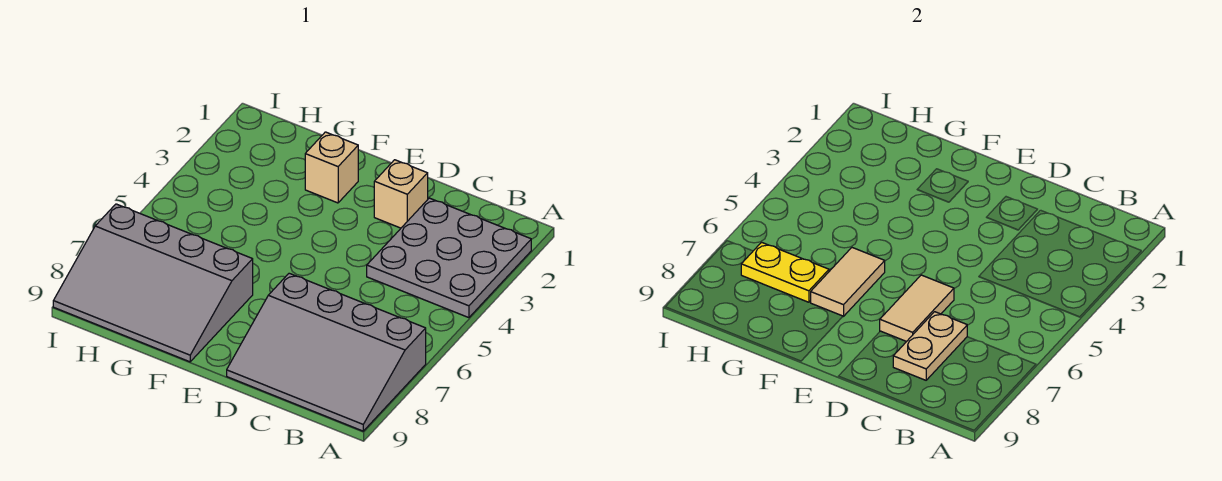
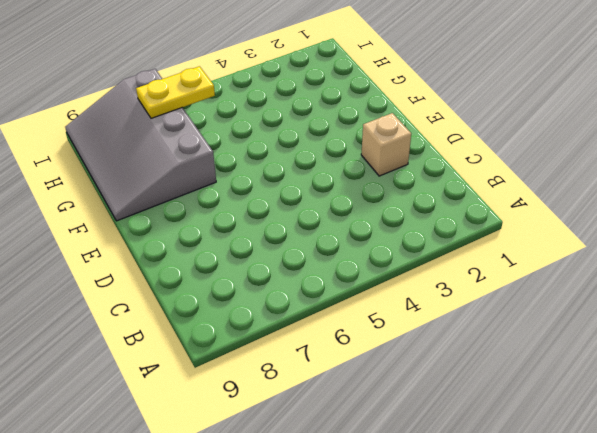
yellow 1x2 plate [136,66,215,118] -> yellow 1x2 plate turned to [741,242,829,302]
none -> grey 3x3 plate [367,198,531,318]
none -> grey 3x4 slope [227,273,426,431]

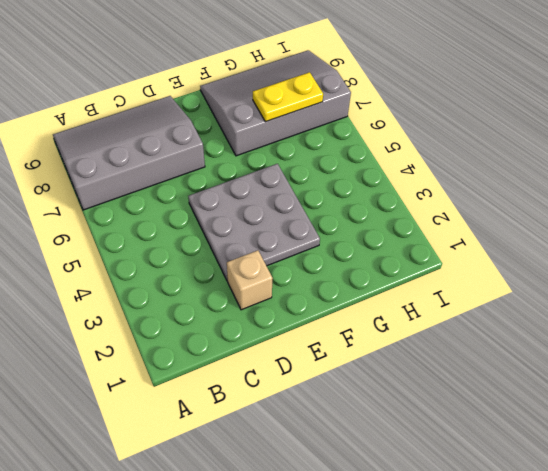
grey 3x3 plate [188,164,320,281] -> grey 3x3 plate moved to [367,198,531,318]
none -> tan 1x1 brick [305,132,358,203]
none -> tan 1x2 plate [893,312,967,380]

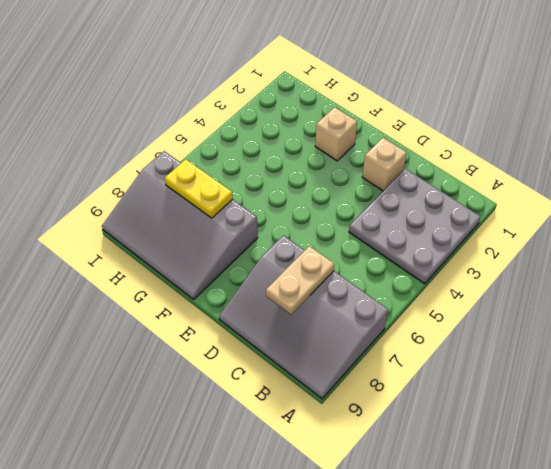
none -> tan 1x2 tile [880,275,954,342]
none -> tan 1x2 tile [811,248,885,316]

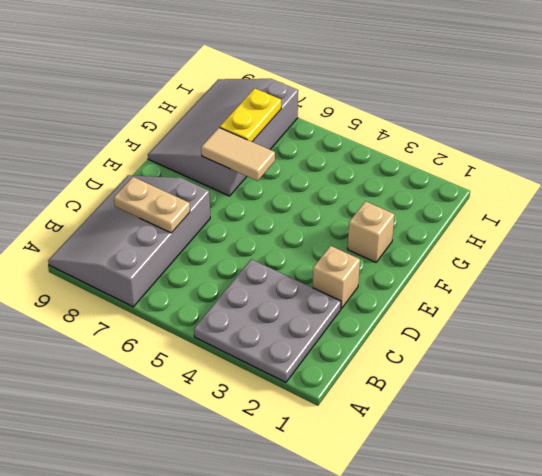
none -> tan 1x2 tile [880,275,954,342]

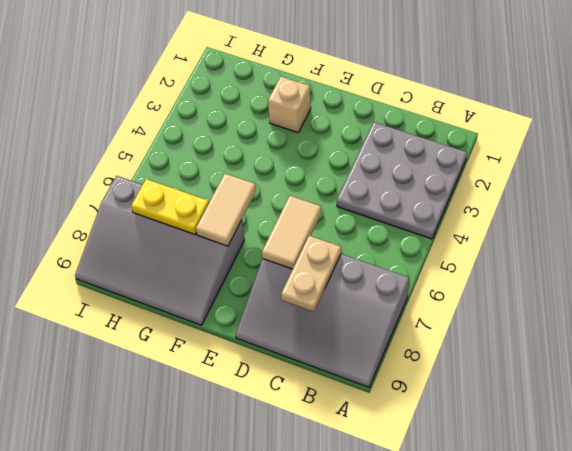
none -> tan 1x1 brick [374,160,428,228]

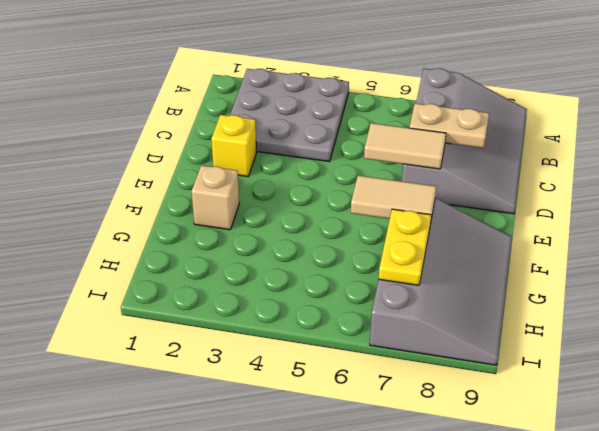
yellow 1x1 brick [211,115,257,176] -> tan 1x1 brick [374,160,428,228]

